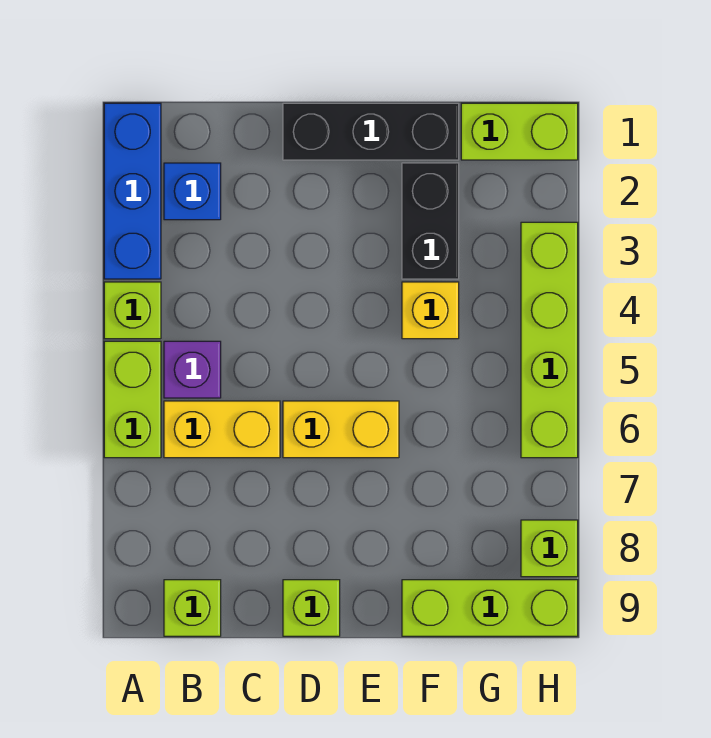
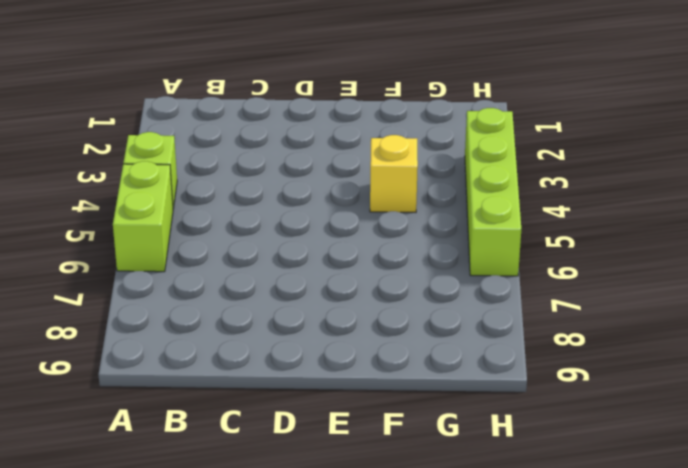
none -> blue 1x3 brick [104,103,161,279]
none -> blue 1x1 brick [164,163,221,220]
none -> purple 1x1 brick [164,341,221,398]

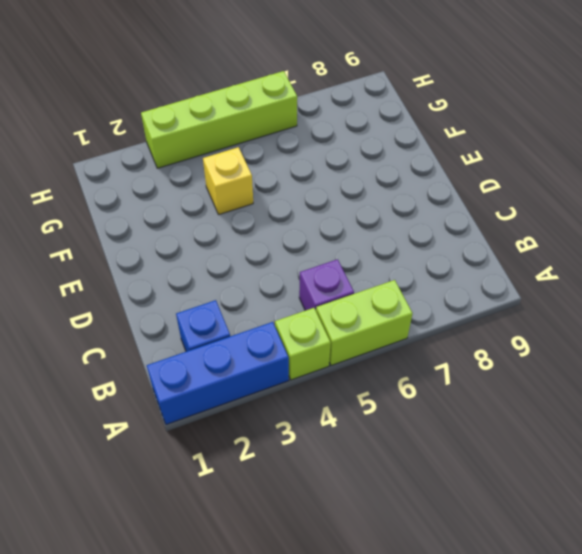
none -> yellow 1x2 brick [164,401,280,458]
none -> lime 1x1 brick [164,580,221,636]
none -> black 1x3 brick [283,103,459,160]

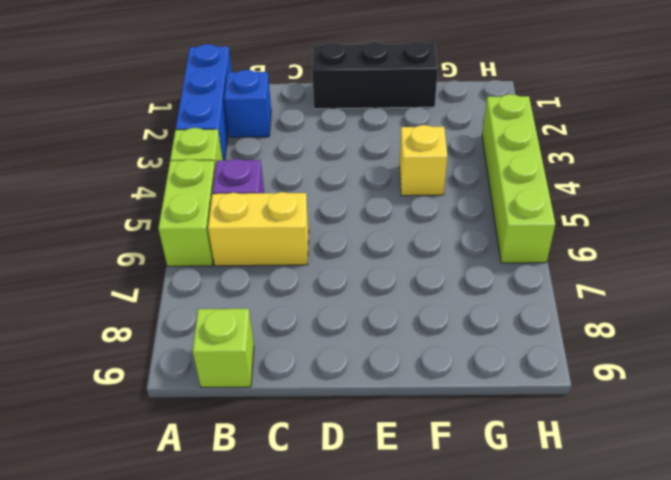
none -> yellow 1x2 brick [283,401,399,458]
none -> lime 1x1 brick [283,580,340,636]
none -> black 1x2 brick [402,163,459,279]

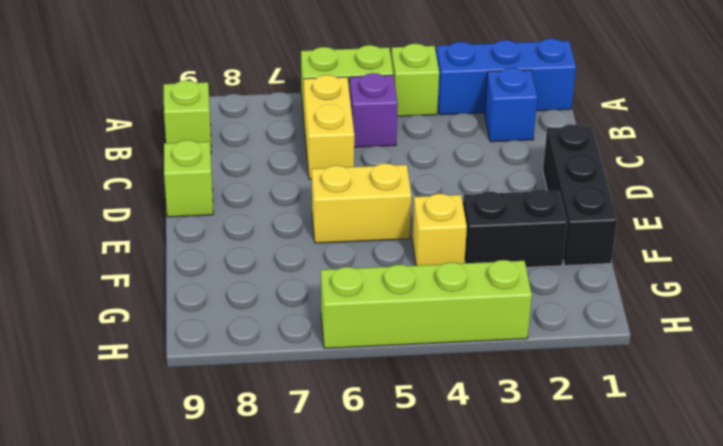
yellow 1x2 brick [312,163,411,243] -> yellow 1x2 brick turned to [283,401,399,458]
none -> lime 1x3 brick [402,580,578,636]
none -> lime 1x2 brick [461,103,578,160]
none -> lime 1x1 brick [521,520,578,577]

